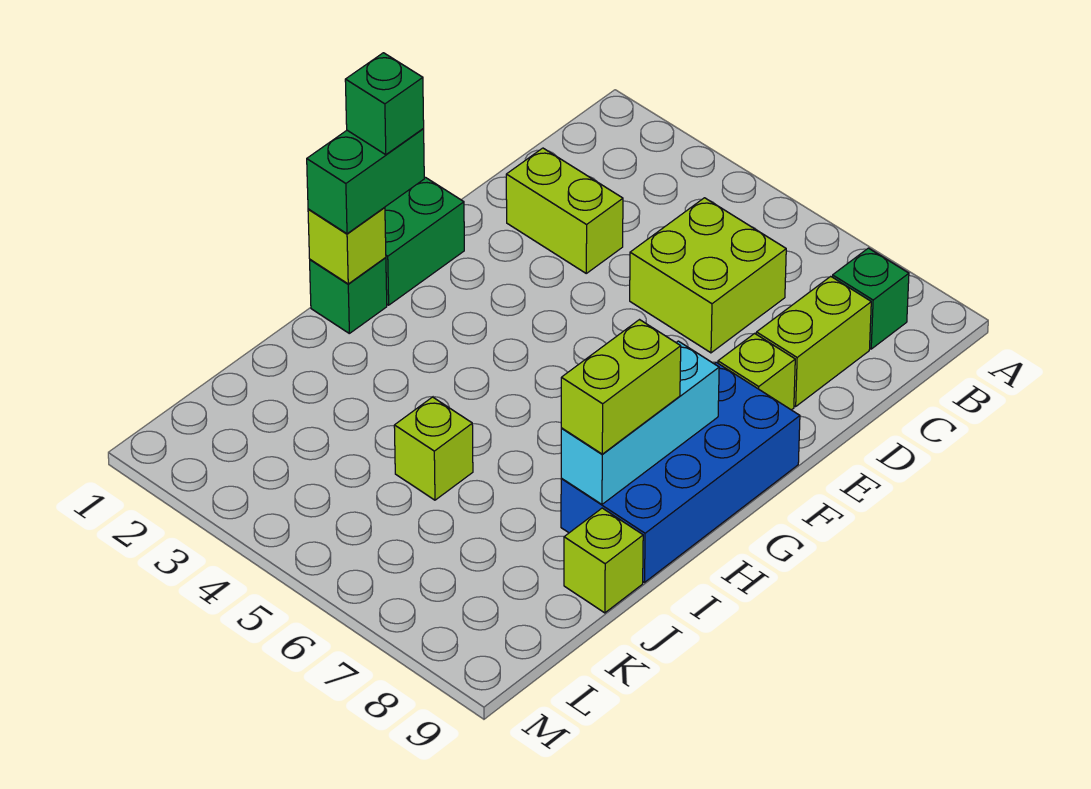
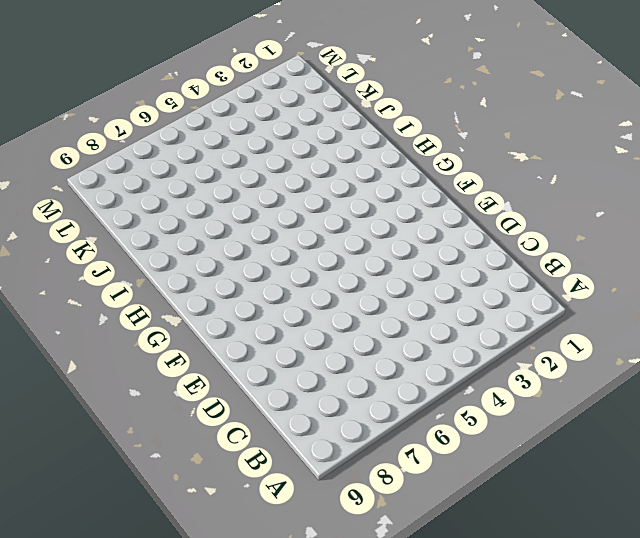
none -> green 1x1 brick [832,248,909,349]
none -> lime 2x2 brick [630,198,786,353]
none -> lime 1x2 brick [756,276,871,406]

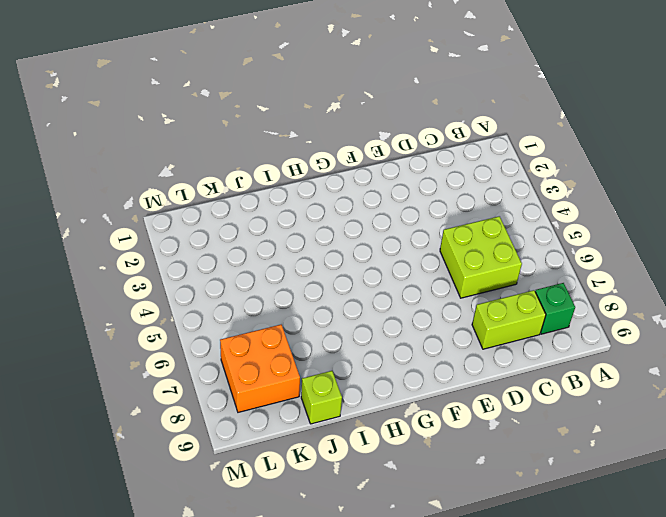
orange 2x2 brick [220,325,300,412] -> none
none -> lime 1x2 brick [506,148,623,273]
none -> lime 1x1 brick [718,333,795,410]
none -> green 1x2 brick [385,177,464,305]

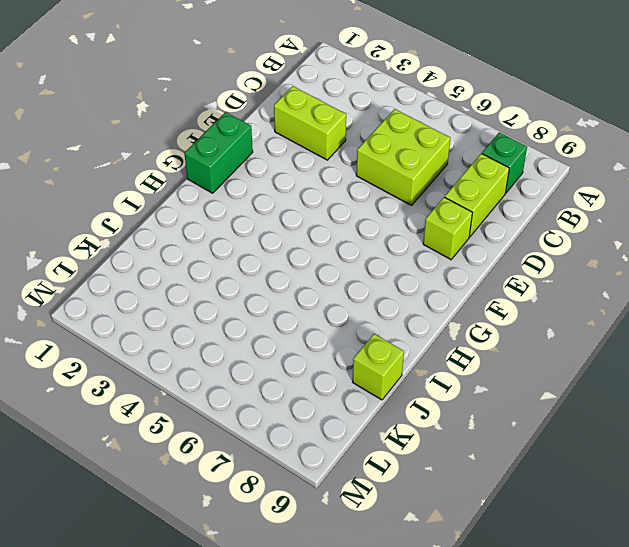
none -> blue 2x4 brick [561,362,800,582]
none -> green 1x1 brick [310,258,387,333]
none -> lime 1x1 brick [394,397,473,500]

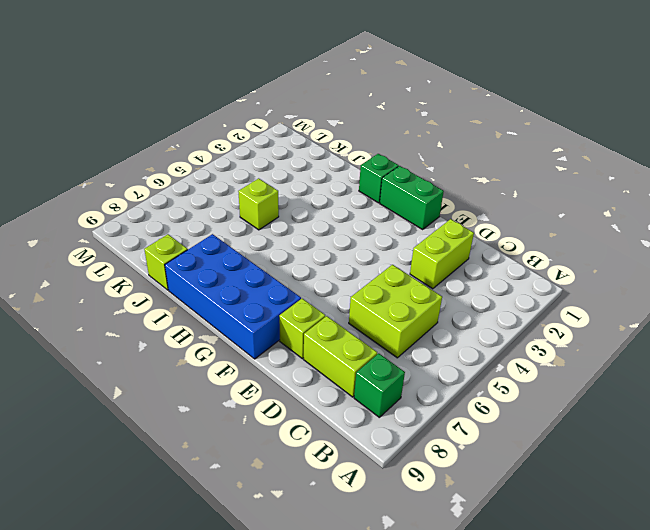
none -> cyan 1x3 brick [561,341,719,504]
none -> lime 1x1 brick [308,207,386,284]
none -> green 1x2 brick [307,129,424,234]

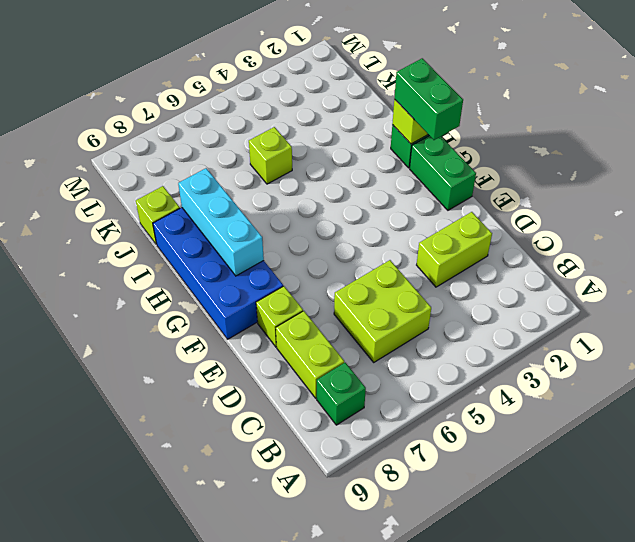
none -> lime 1x2 brick [561,320,681,454]
none -> green 1x1 brick [345,53,424,155]

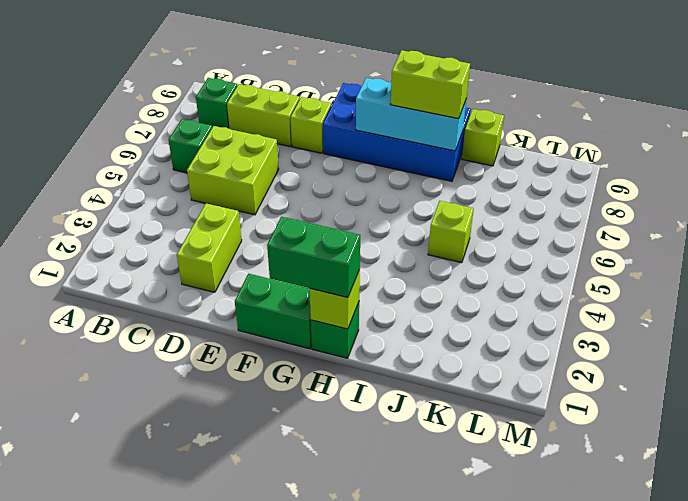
green 1x1 brick [169,119,212,173] -> green 1x1 brick moved to [345,53,424,155]

